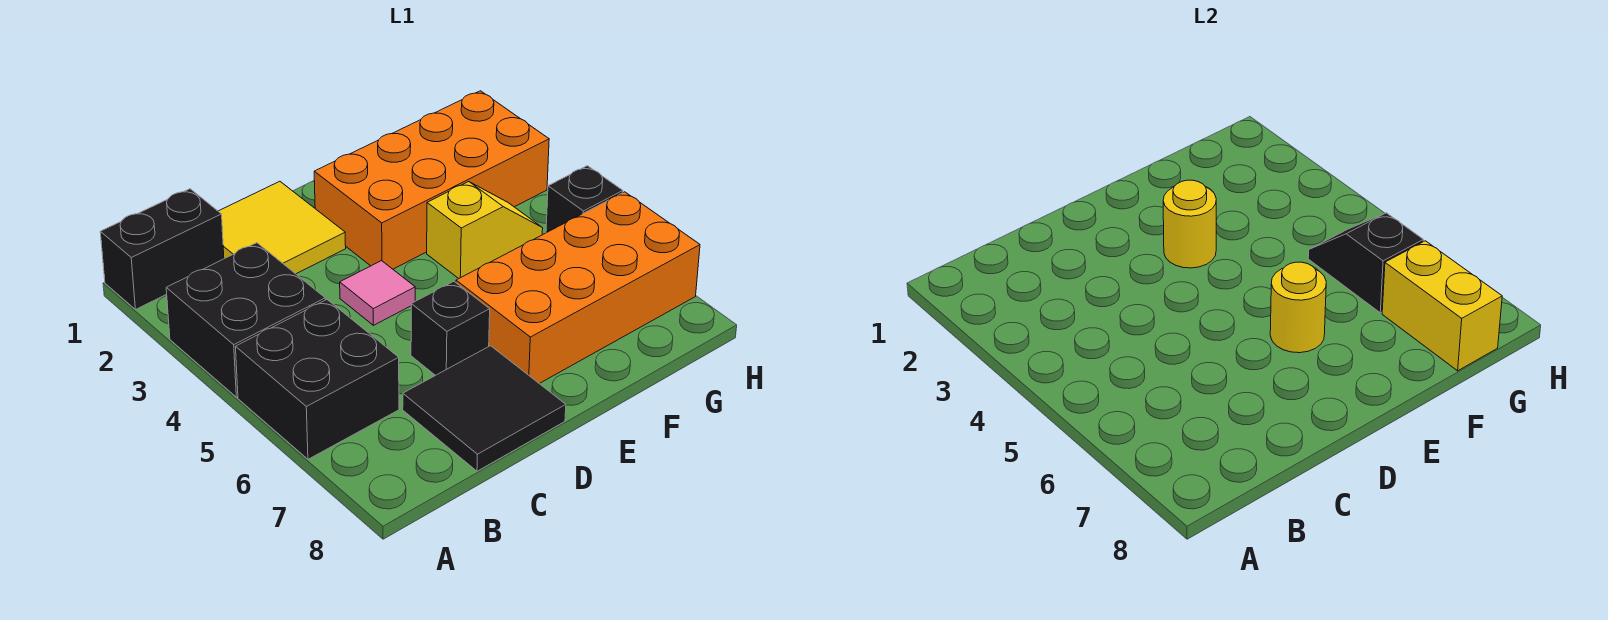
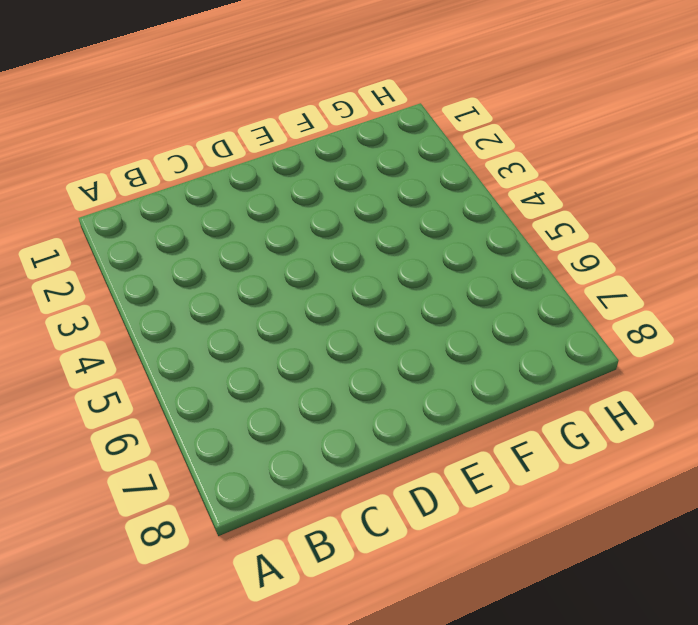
none -> black 1x2 brick [100,189,224,310]
none -> black 2x2 brick [166,243,325,397]
none -> black 2x2 brick [236,300,399,459]

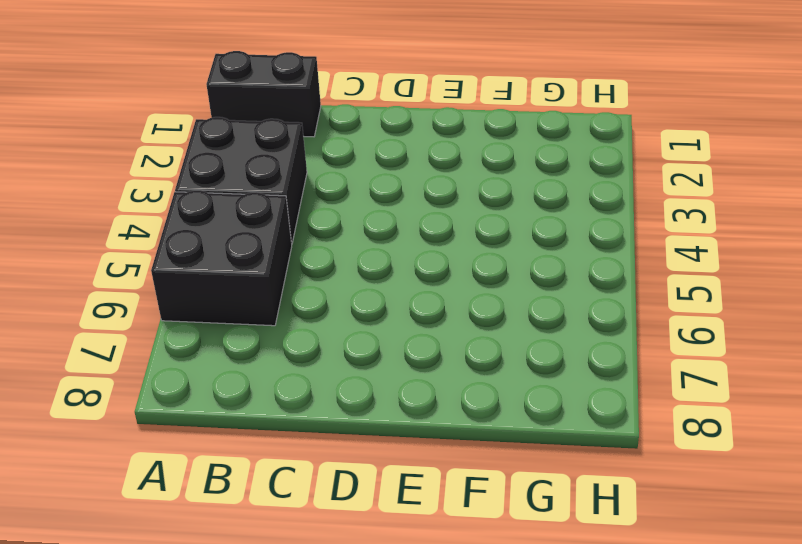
none -> yellow 2x2 tile [218,181,346,274]
none -> black 2x2 tile [403,346,566,471]
none -> pink 1x1 tile [340,261,415,325]

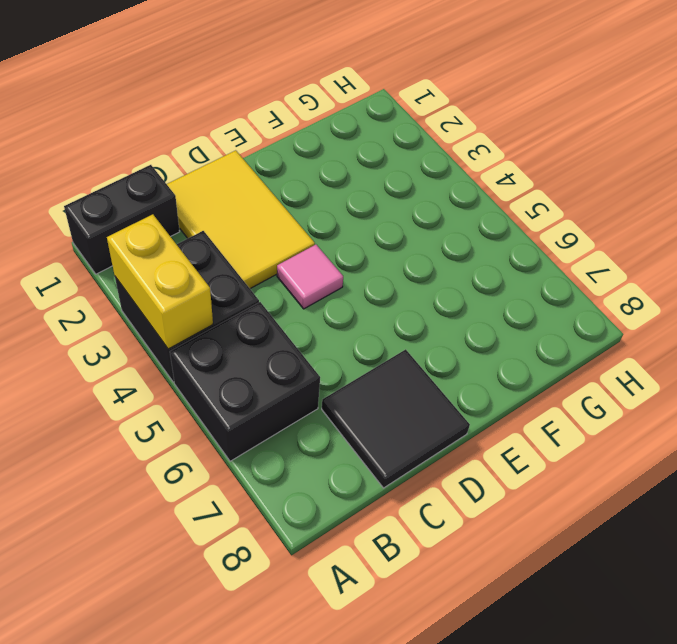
yellow 1x2 brick [107,214,213,349] -> yellow 1x2 brick moved to [1382,241,1502,371]
yellow 2x3 tile [167,150,315,289] -> yellow 2x2 tile [218,181,346,274]
none -> black 1x1 brick [411,281,490,376]
none -> orange 2x4 brick [314,91,549,269]
none -> orange 2x4 brick [456,192,700,384]

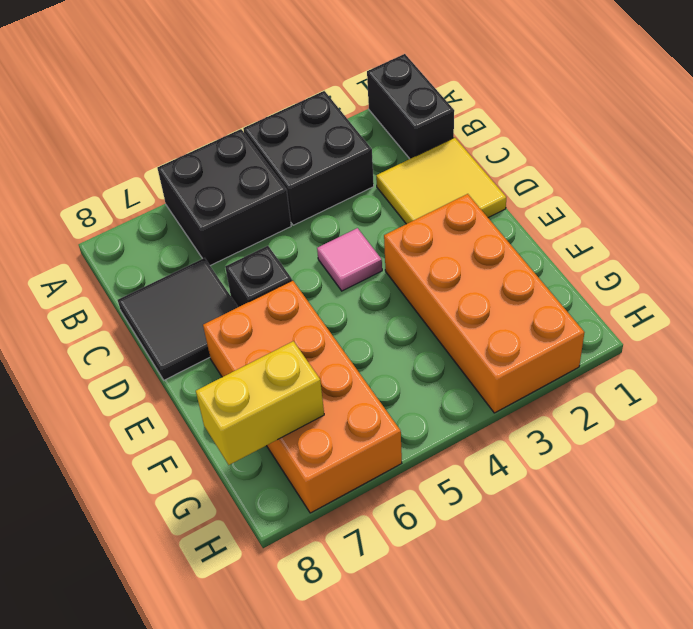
none -> yellow 1x2 slope [427,182,543,279]
none -> black 1x1 brick [546,166,623,233]
none -> yellow 1x1 round brick [1163,180,1216,268]

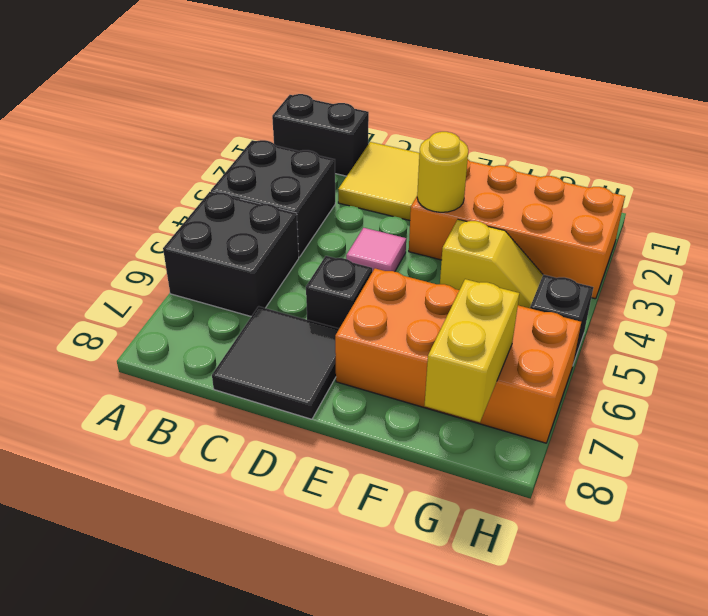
none -> yellow 1x1 round brick [1270,262,1326,353]
none -> black 1x2 slope [1308,213,1423,313]

